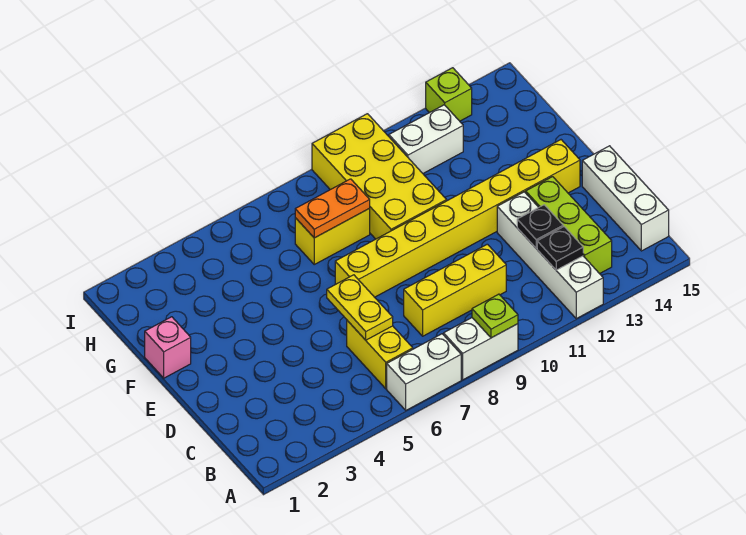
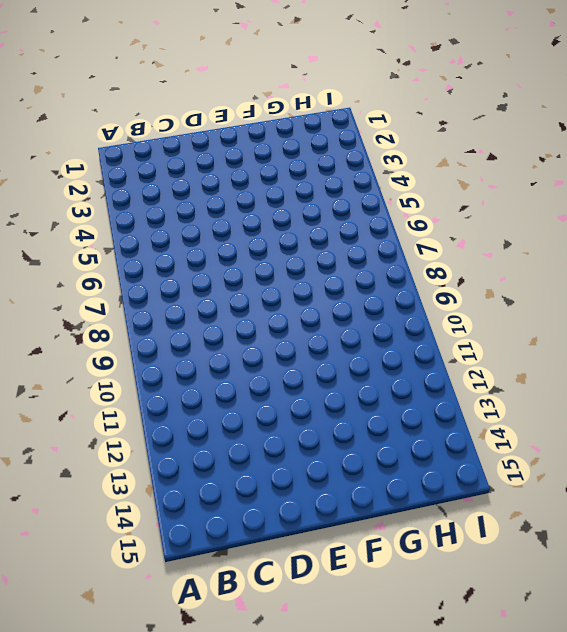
none -> white 1x2 brick [387,334,461,410]
none -> white 1x2 brick [444,318,518,380]
none -> white 1x4 brick [497,192,603,319]

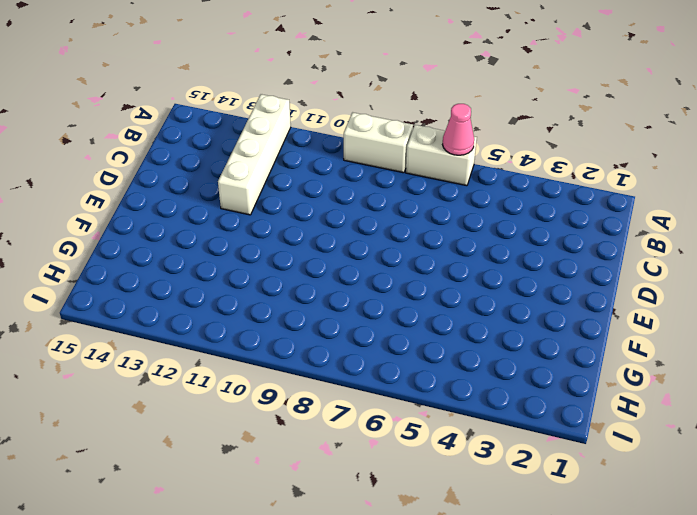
pink 1x1 cone [443,104,474,155] -> none
none -> yellow 1x2 brick [347,321,413,389]
none -> lime 1x3 brick [526,177,612,274]
none -> white 1x3 brick [582,146,669,251]

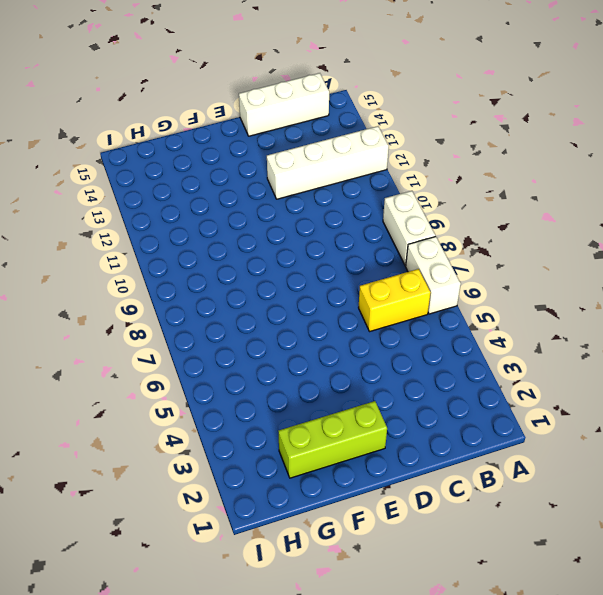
lime 1x3 brick [279,401,387,478] -> lime 1x3 brick moved to [526,177,612,274]
none -> yellow 1x3 brick [404,244,506,336]
none -> yellow 1x8 brick [335,140,580,297]
none -> pink 1x1 brick [145,317,191,378]

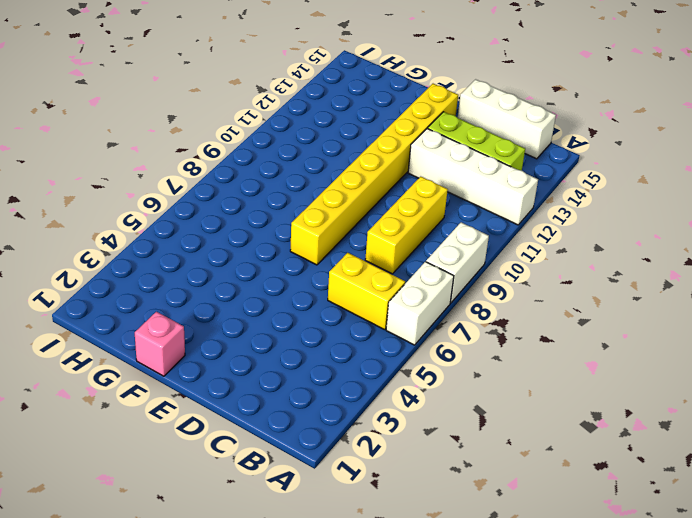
none -> yellow 2x4 brick [312,114,447,239]
none -> yellow 1x2 brick [295,209,370,264]
none -> white 1x2 brick [389,105,463,173]

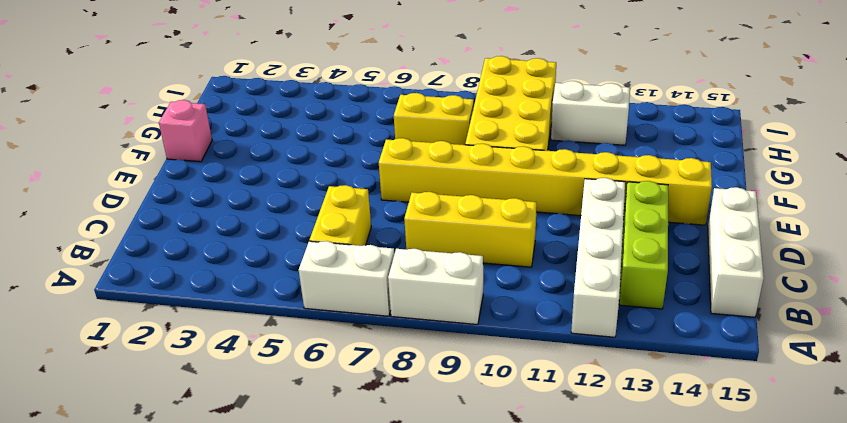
none -> lime 1x1 brick [426,68,472,121]
none -> lime 1x1 plate [472,294,518,338]
none -> black 1x1 plate [537,227,583,270]

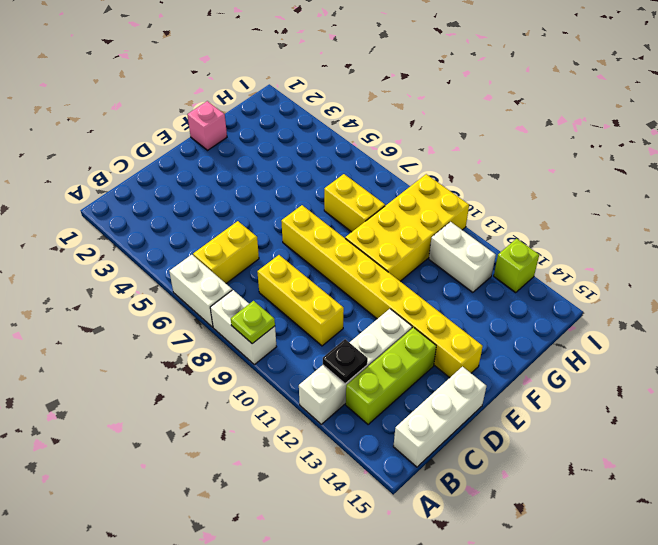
none -> yellow 1x2 plate [327,275,393,340]
none -> black 1x1 plate [517,205,563,248]
none -> orange 1x2 plate [295,179,370,238]

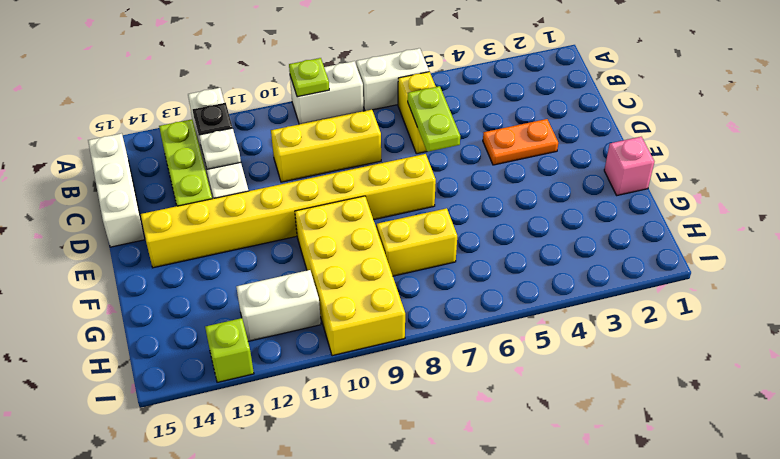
lime 1x2 plate [408,86,460,152] -> yellow 1x2 plate [327,275,393,340]
white 1x1 plate [199,128,241,169] -> black 1x1 plate [517,205,563,248]
orange 1x2 plate [483,119,558,165] -> orange 1x2 plate moved to [295,179,370,238]

